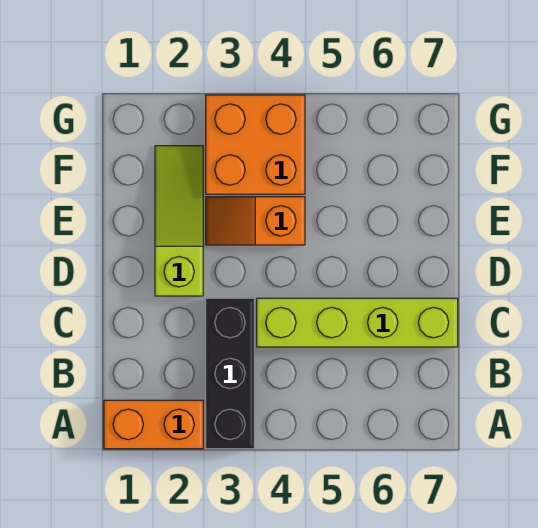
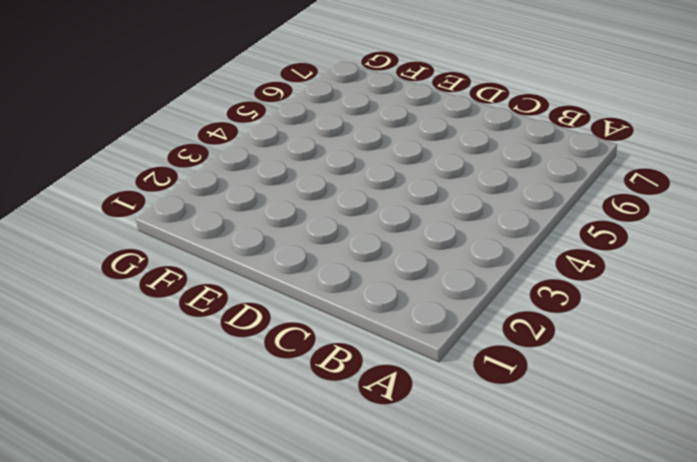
none -> orange 1x2 brick [104,400,203,449]
none -> black 1x3 brick [206,298,254,449]

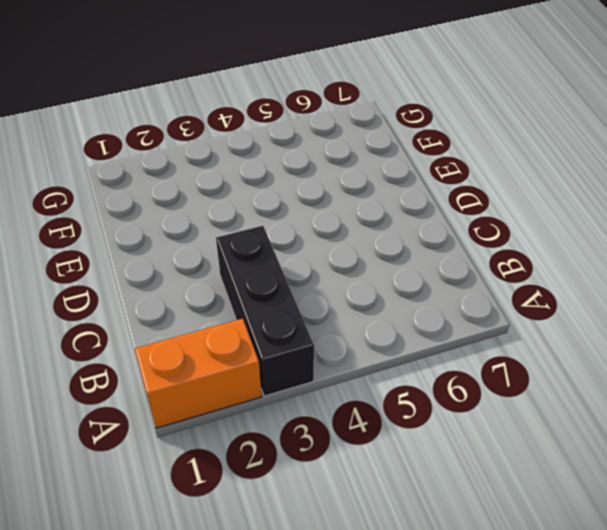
none -> lime 1x4 brick [257,298,458,347]
none -> lime 1x3 slope [155,146,203,296]

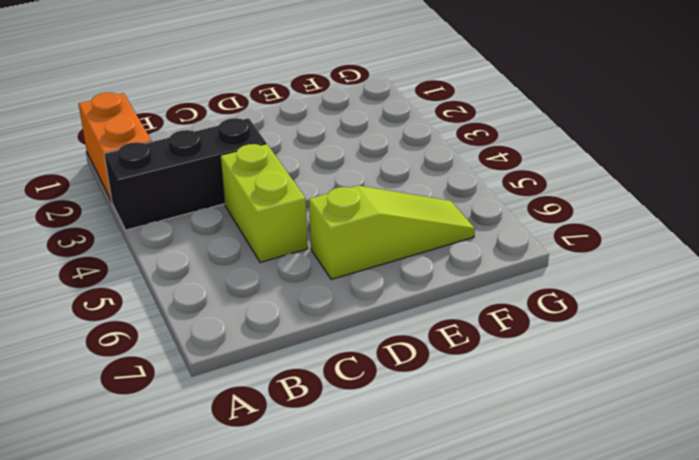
lime 1x2 brick [220,144,308,262] -> lime 1x4 brick [257,298,458,347]
lime 1x3 slope [309,185,475,279] -> lime 1x3 slope moved to [155,146,203,296]
none -> orange 1x2 slope [206,197,305,245]
none -> orange 2x2 brick [206,95,305,194]

